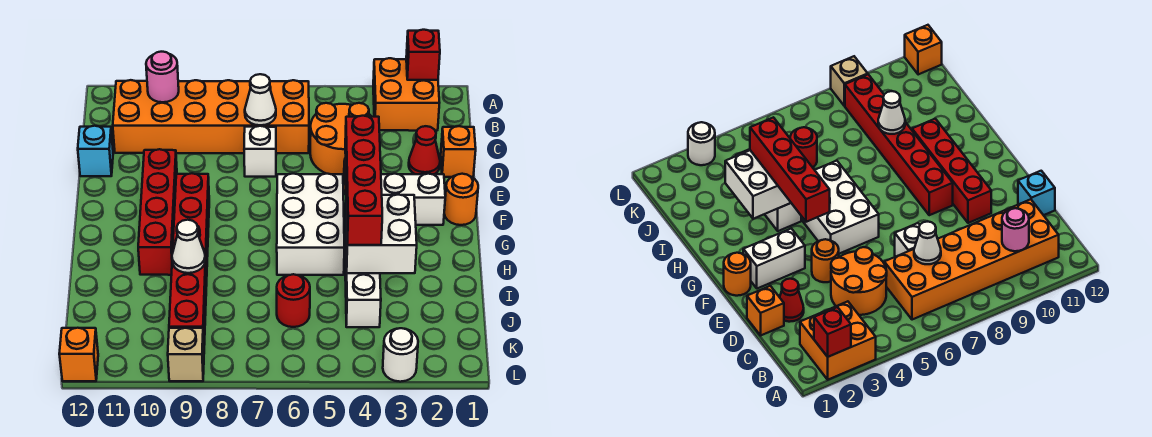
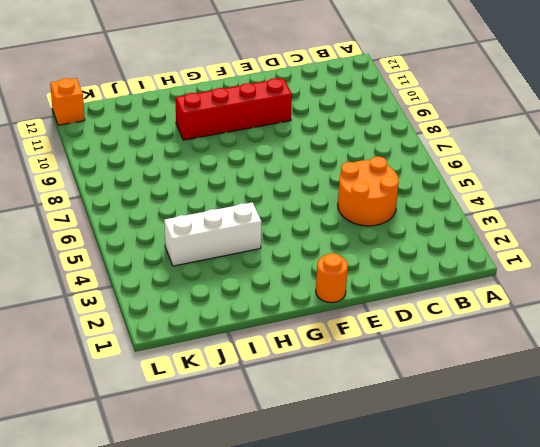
none -> orange 2x2 brick [373,58,440,131]
none -> orange 2x6 brick [113,80,309,153]
none -> orange 1x1 brick [441,126,476,177]

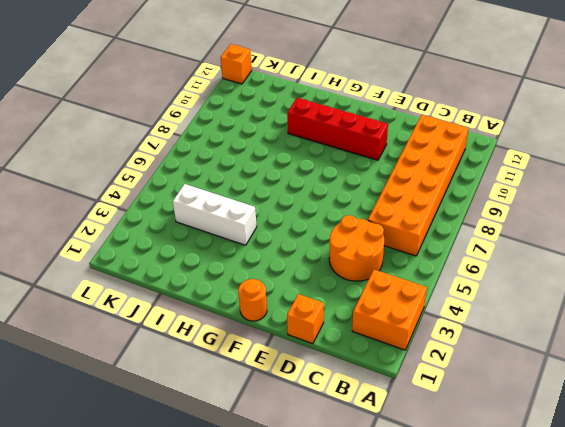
none -> red 1x1 cone [409,126,440,174]
none -> white 1x1 brick [244,126,276,177]
none -> cyan 1x1 brick [78,126,113,176]

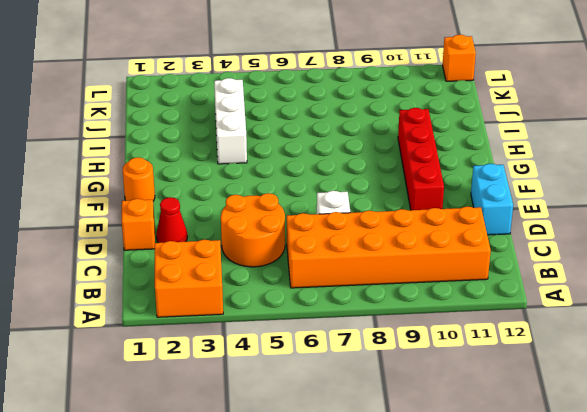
cyan 1x2 brick [471,164,513,235] -> cyan 1x1 brick [78,126,113,176]
none -> orange 1x1 round brick [812,239,839,282]
none -> white 1x2 brick [381,174,445,225]
none -> white 2x3 brick [277,174,344,275]

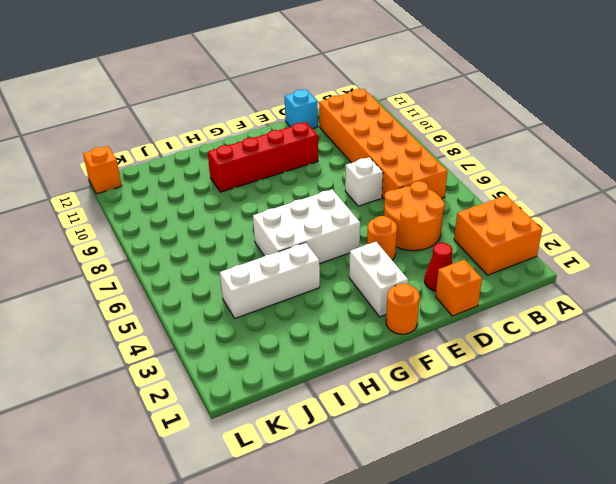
none -> red 1x6 brick [169,173,209,345]
none -> red 1x1 round brick [277,274,310,327]
none -> white 1x1 round brick [383,328,418,382]

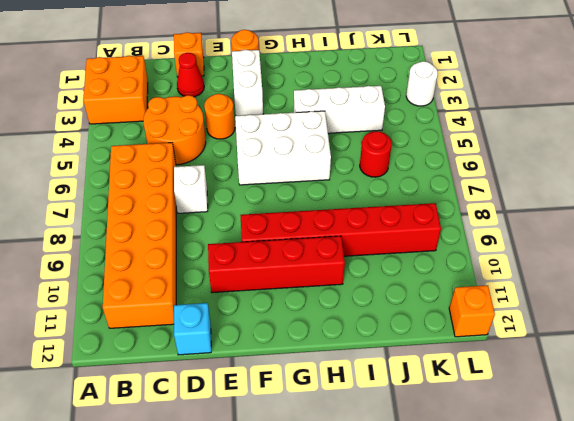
none -> tan 1x1 brick [168,328,204,381]
none -> red 1x1 brick [406,30,440,80]
none -> pink 1x1 round brick [146,52,179,102]

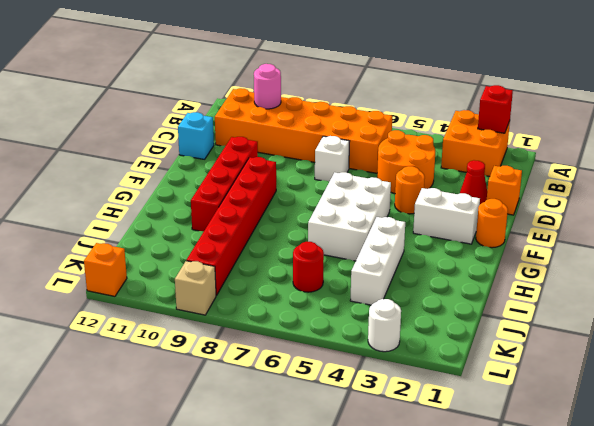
none -> white 1x1 cone [245,74,276,125]
none -> white 2x2 brick [346,195,417,273]
none -> white 1x1 cone [172,220,205,273]

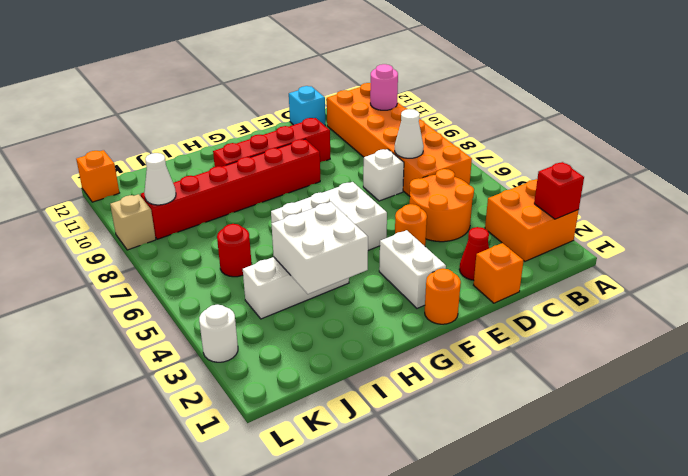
white 1x1 cone [144,153,176,205] -> white 1x1 cone moved to [172,220,205,273]
none -> red 1x4 brick [345,116,382,245]

